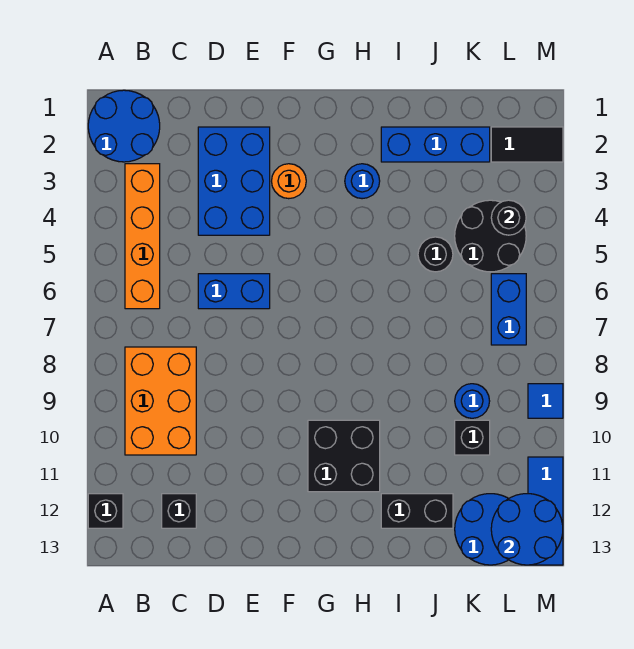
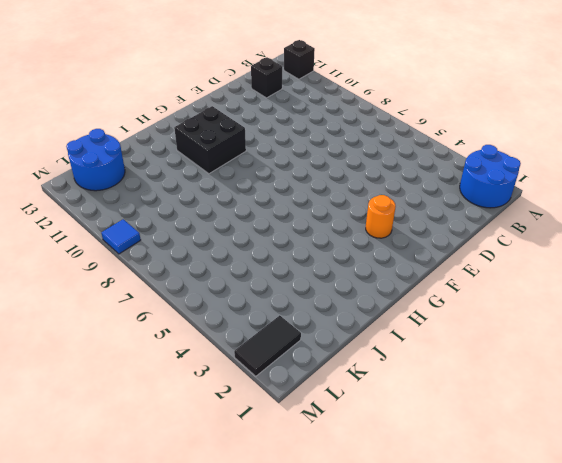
none -> orange 1x4 brick [125,164,160,309]
none -> orange 2x3 brick [125,347,196,455]
none -> blue 2x3 brick [198,127,270,235]

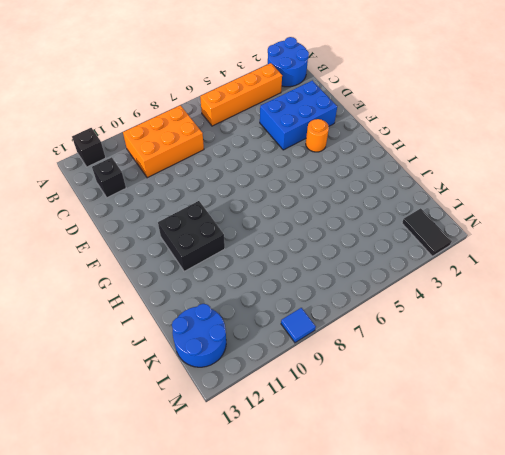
none -> blue 1x2 brick [198,274,270,309]
none -> blue 1x1 round brick [345,164,380,199]
none -> blue 1x3 brick [381,127,490,162]

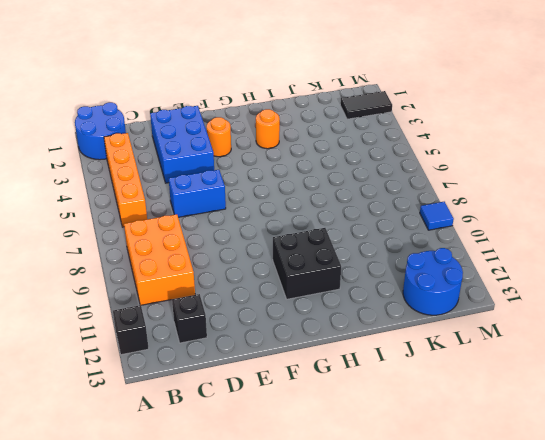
orange 1x1 round brick [256,109,280,149] -> blue 1x1 round brick [345,164,380,199]
none -> blue 1x3 brick [381,127,490,162]
none -> black 1x2 brick [381,494,453,528]
none -> black 1x1 round brick [418,237,453,272]

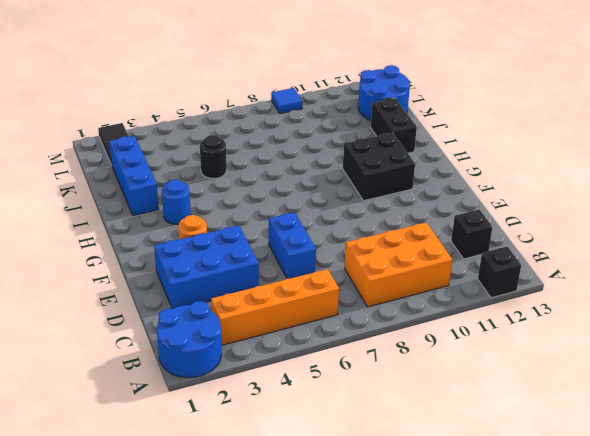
none -> black 2x2 round brick [455,200,526,272]
none -> blue 1x1 round brick [455,384,490,418]
none -> black 1x1 brick [455,420,490,455]

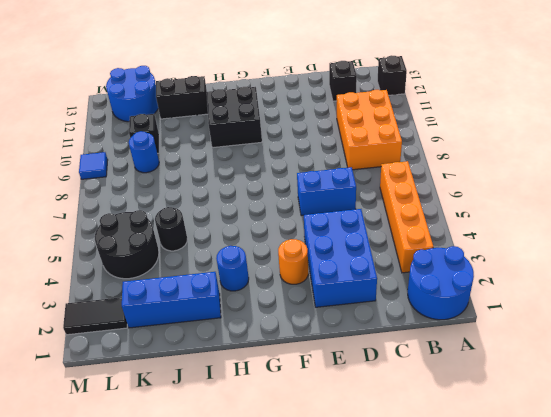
none -> blue 1x2 brick [491,274,526,345]
none -> blue 1x3 tile [528,457,563,565]
none -> black 1x1 round brick [491,200,526,235]

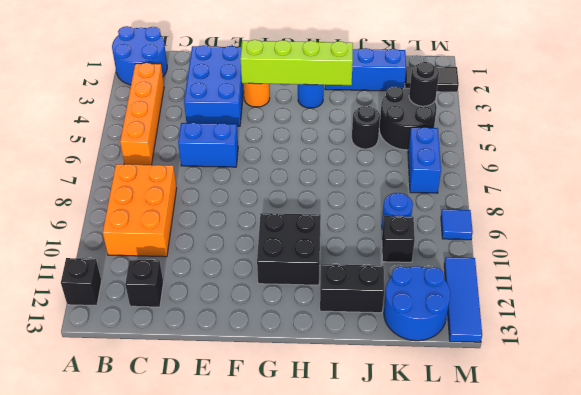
lime 1x4 brick [241,40,353,85] -> none
none -> blue 2x2 round brick [491,494,563,565]

